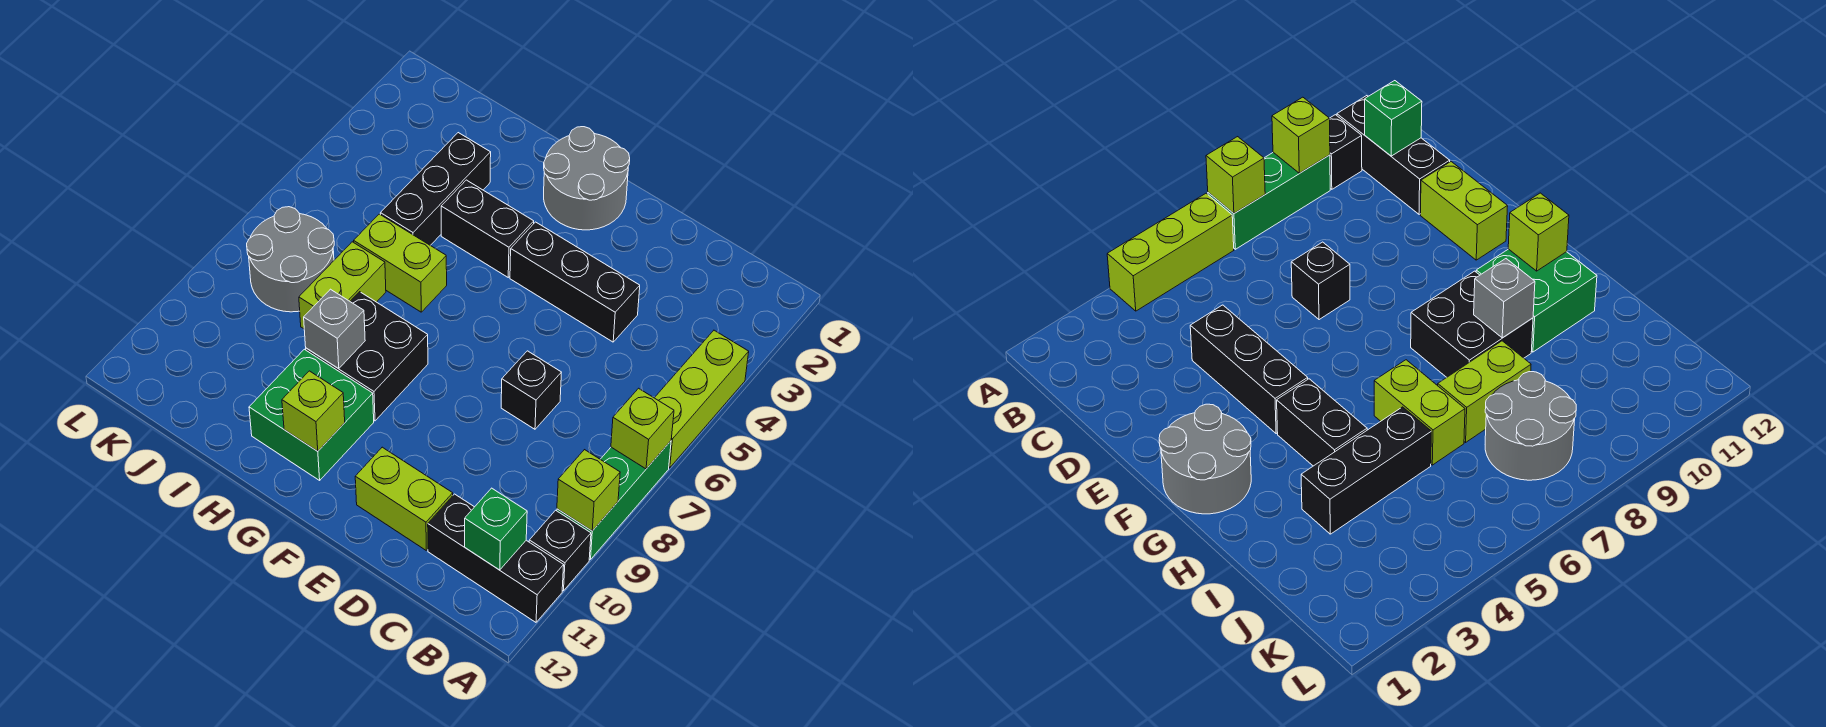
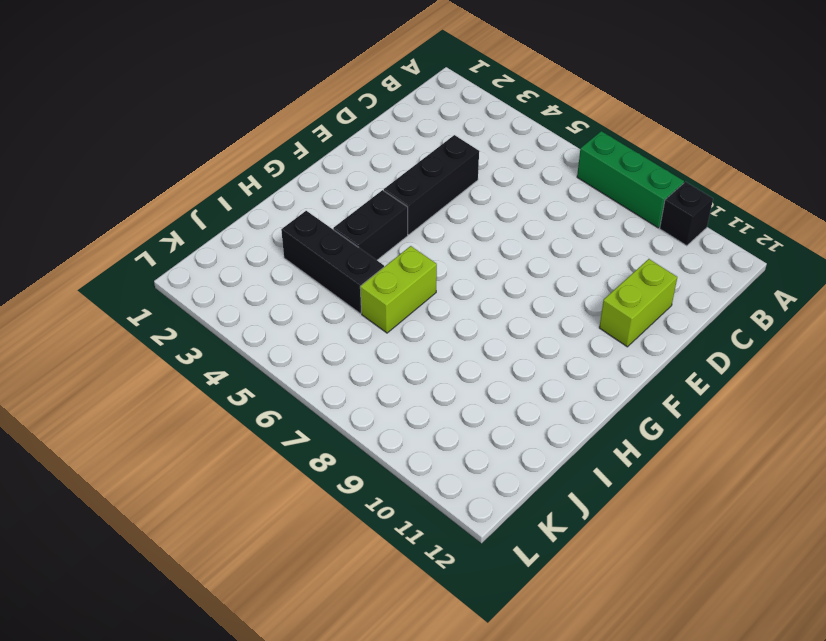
none -> lime 1x3 brick [655,330,749,468]
none -> black 1x3 brick [428,494,564,622]
none -> black 1x1 brick [501,351,562,429]

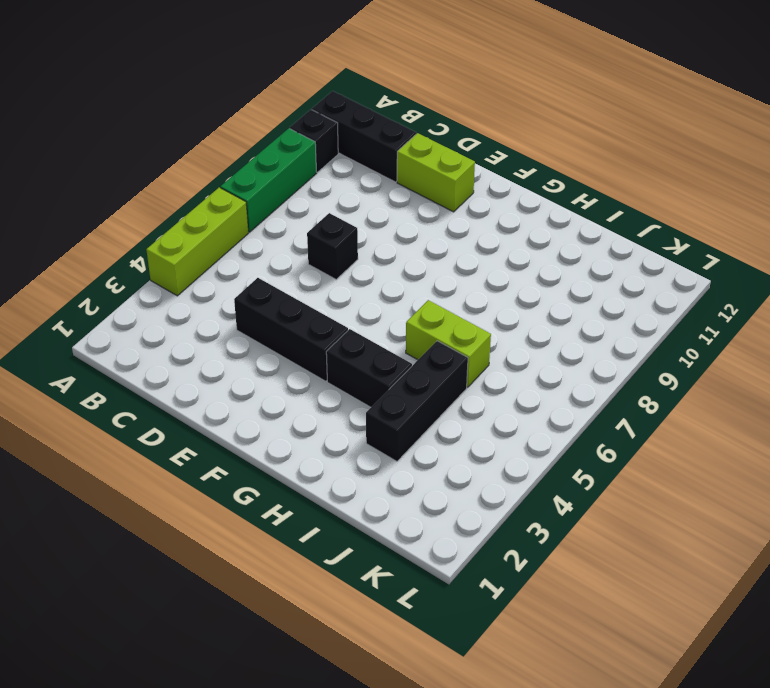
none -> grey 2x2 round brick [544,127,630,230]
none -> black 2x2 brick [306,292,428,421]
none -> green 2x2 brick [249,349,374,480]

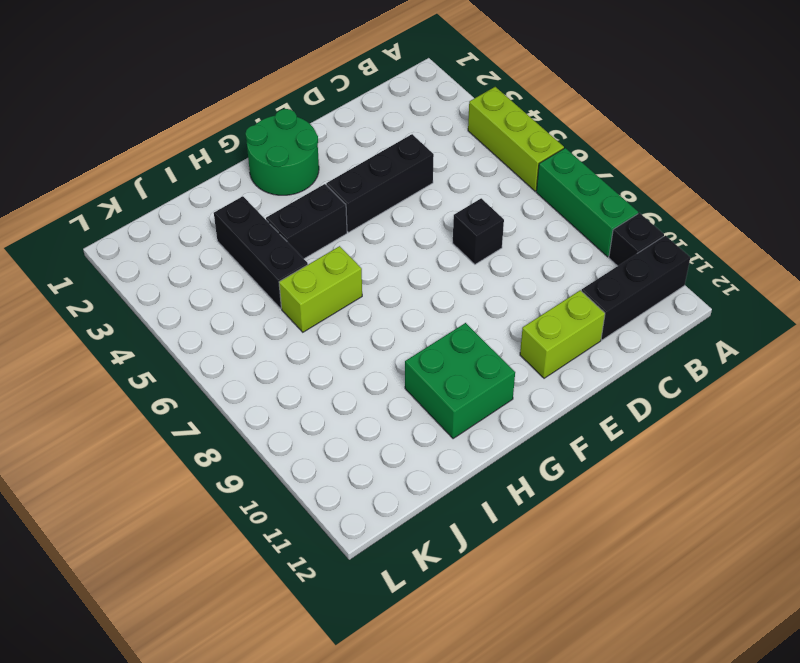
green 2x2 round brick [245,109,319,195] -> grey 2x2 round brick [544,127,630,230]
none -> black 2x2 brick [306,292,428,421]
none -> lime 1x2 brick [299,242,386,329]
none -> grey 2x2 round brick [247,207,334,312]

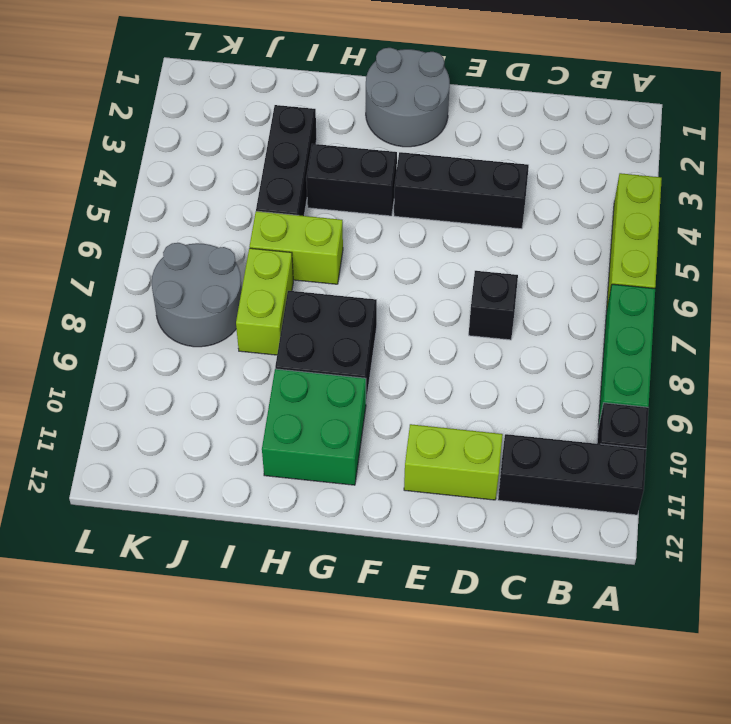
none -> lime 1x1 brick [611,388,674,469]
none -> lime 1x1 brick [557,450,620,531]
none -> green 1x1 brick [465,488,527,570]

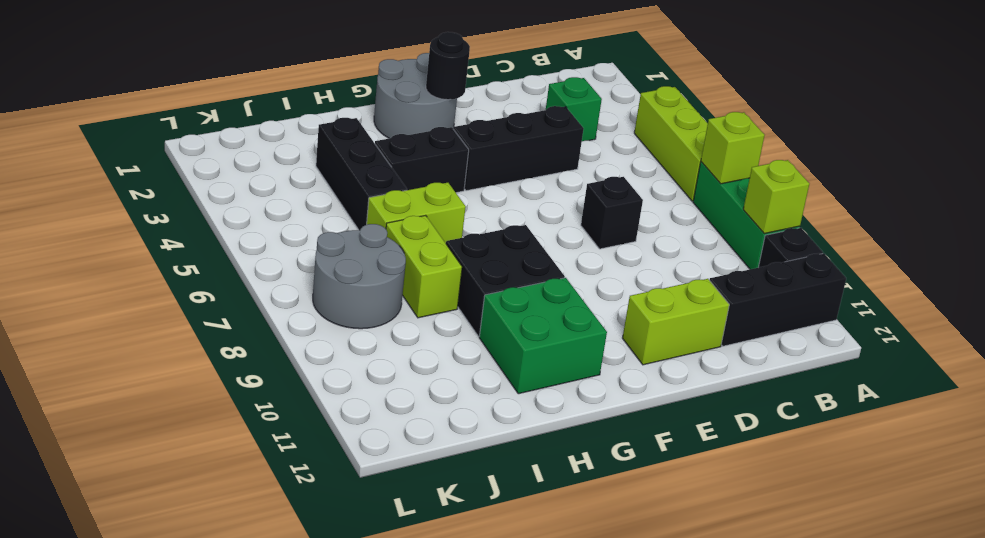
green 1x1 brick [546,77,602,141] -> green 1x1 brick moved to [465,488,527,570]
black 1x1 round brick [426,32,470,100] -> none
none -> lime 1x1 brick [282,371,345,451]
none -> grey 1x1 brick [304,289,365,369]

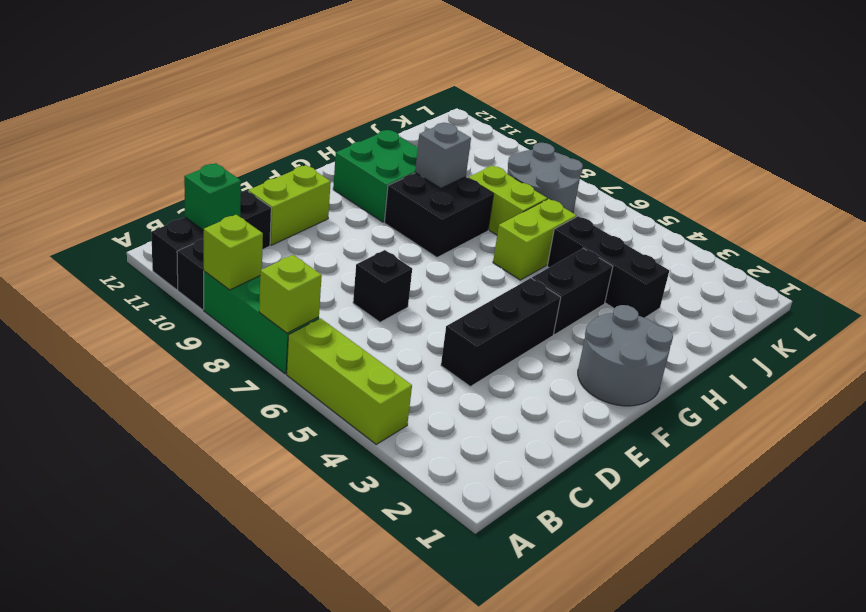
none -> lime 1x1 brick [282,371,345,451]

